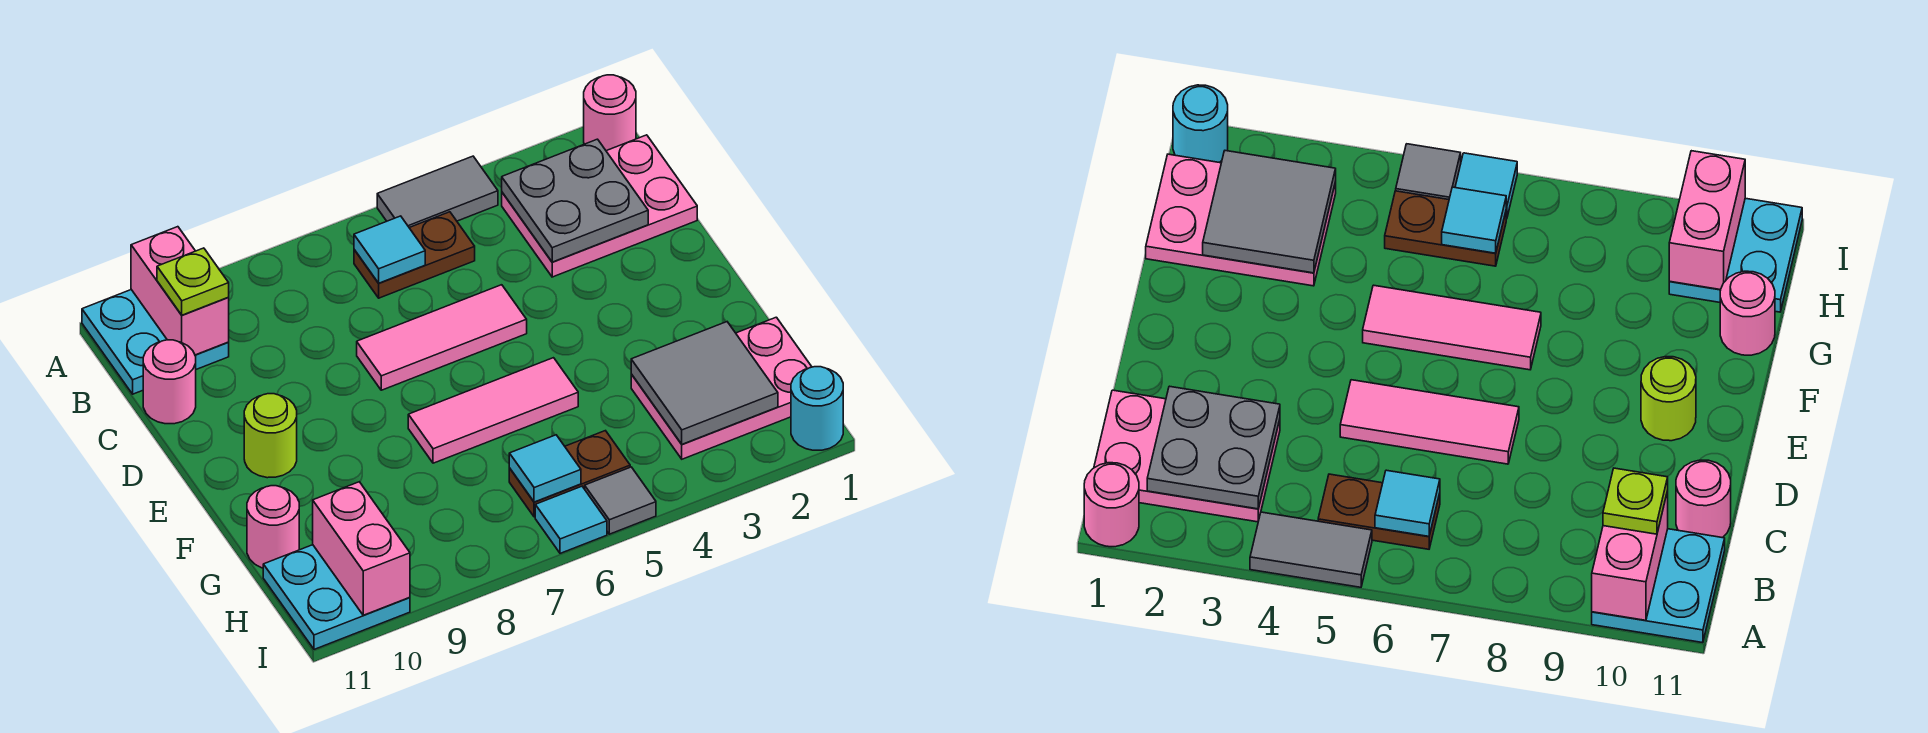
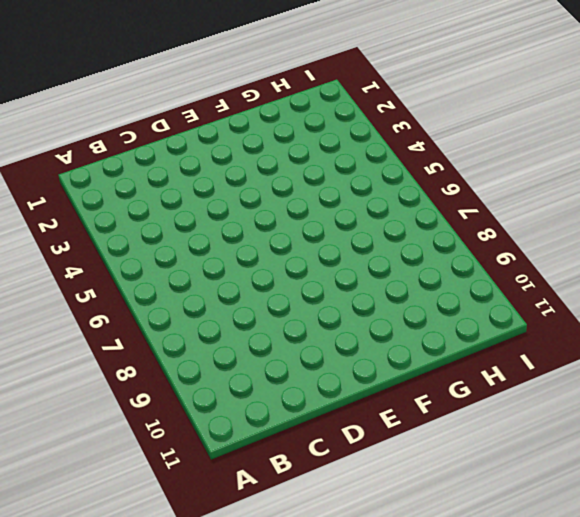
none -> pink 1x1 round brick [584,75,636,151]
none -> grey 1x2 tile [377,156,498,227]
none -> cyan 2x2 plate [82,290,229,394]

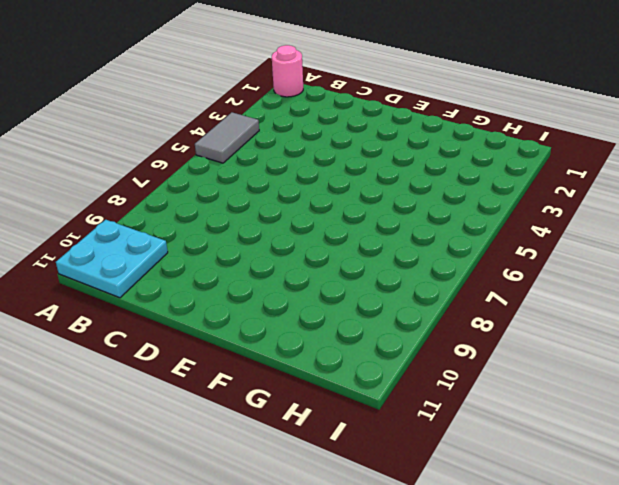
none -> pink 2x3 plate [502,135,697,277]
none -> brown 1x2 plate [354,212,475,298]
none -> pink 1x1 round brick [143,340,196,424]

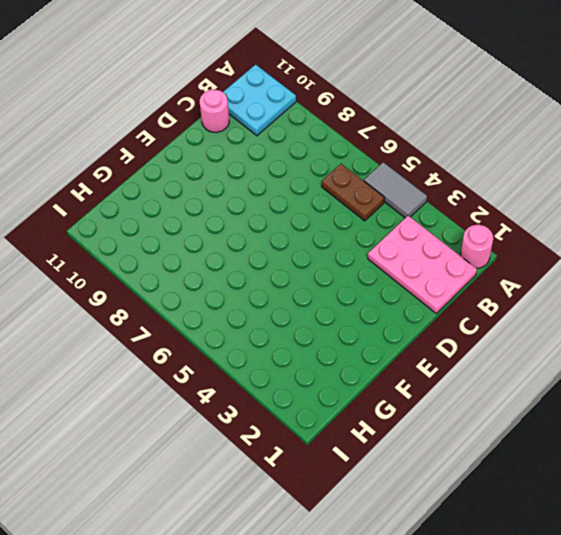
none -> pink 1x3 tile [357,285,527,390]
none -> lime 1x1 round brick [244,394,297,478]
none -> pink 1x3 tile [408,358,578,463]

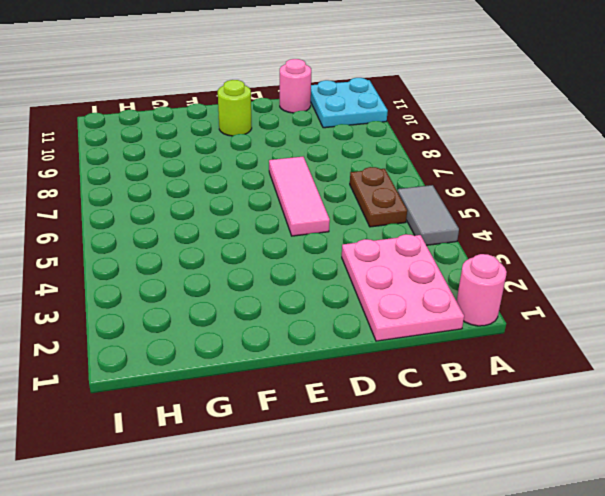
none -> pink 1x3 tile [408,358,578,463]
none -> pink 2x3 plate [631,317,812,459]
none -> pink 1x1 round brick [247,486,299,568]

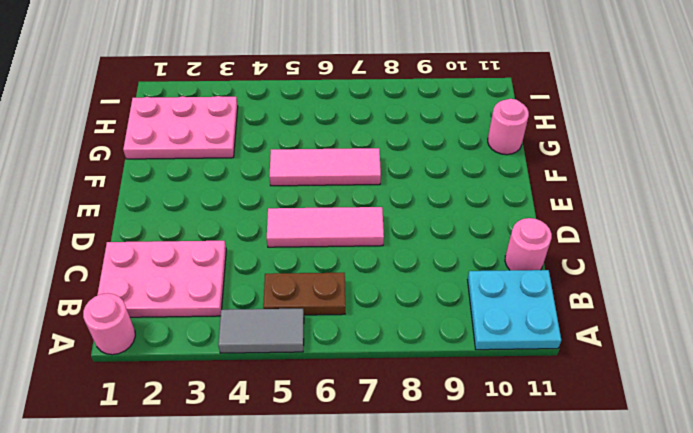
none -> lime 1x1 round brick [244,394,297,478]
none -> brown 1x2 plate [509,431,630,517]
none -> cyan 2x2 plate [263,545,410,649]

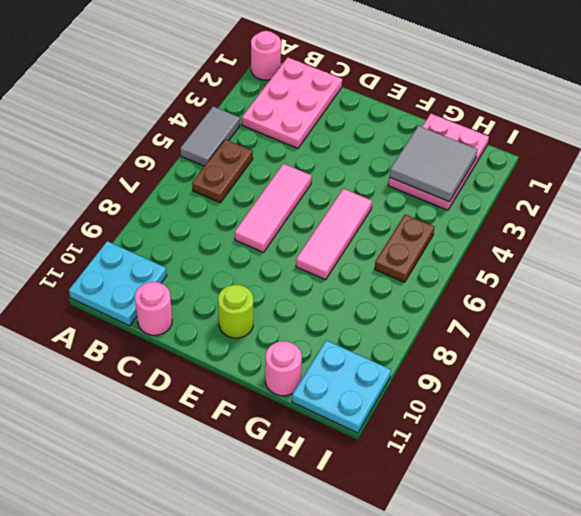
none -> cyan 1x1 round brick [791,367,843,450]
none -> grey 1x1 tile [585,467,656,534]
none -> cyan 1x1 tile [535,486,607,553]

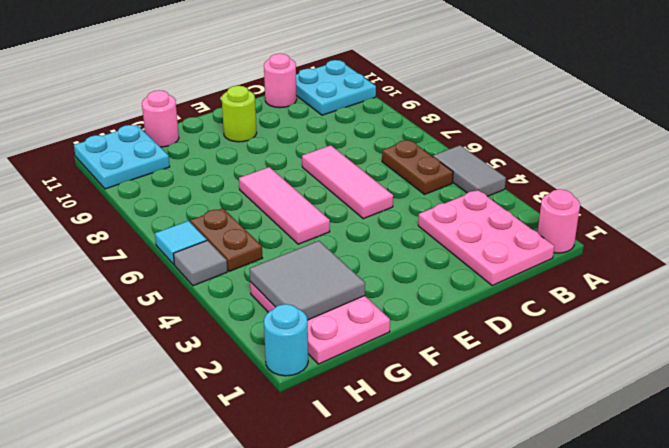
none -> pink 1x2 brick [131,227,229,355]
none -> grey 2x2 plate [502,139,648,262]
none -> cyan 1x1 tile [354,216,425,283]

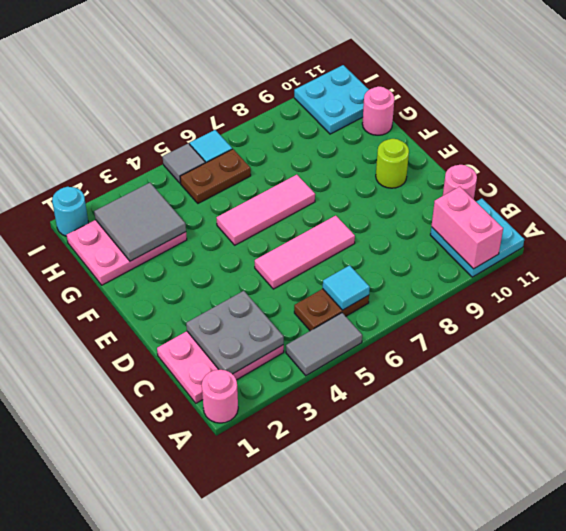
none -> cyan 1x1 tile [509,435,581,502]
none -> pink 1x2 brick [313,482,410,615]
none -> lime 1x1 plate [157,248,229,315]

